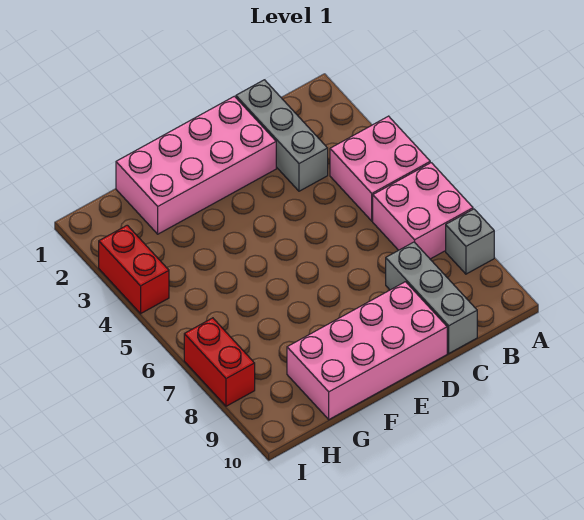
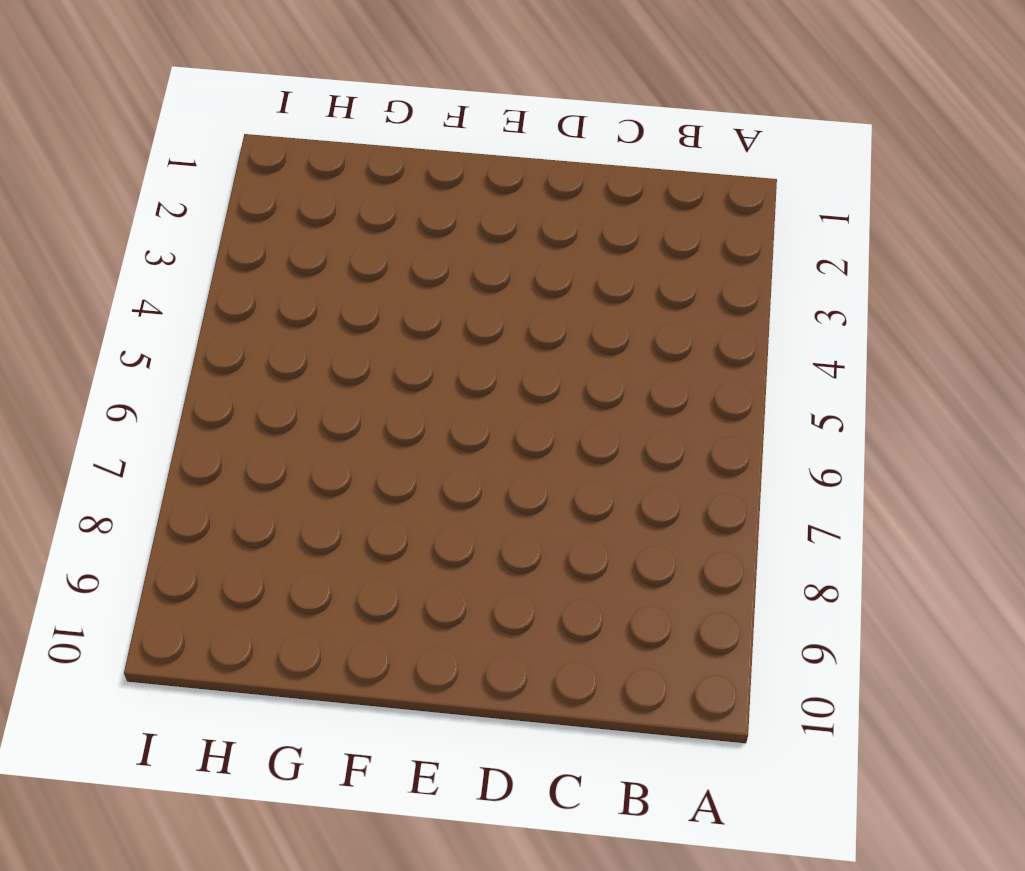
none -> pink 2x2 brick [330,116,430,221]
none -> pink 2x2 brick [373,163,473,259]

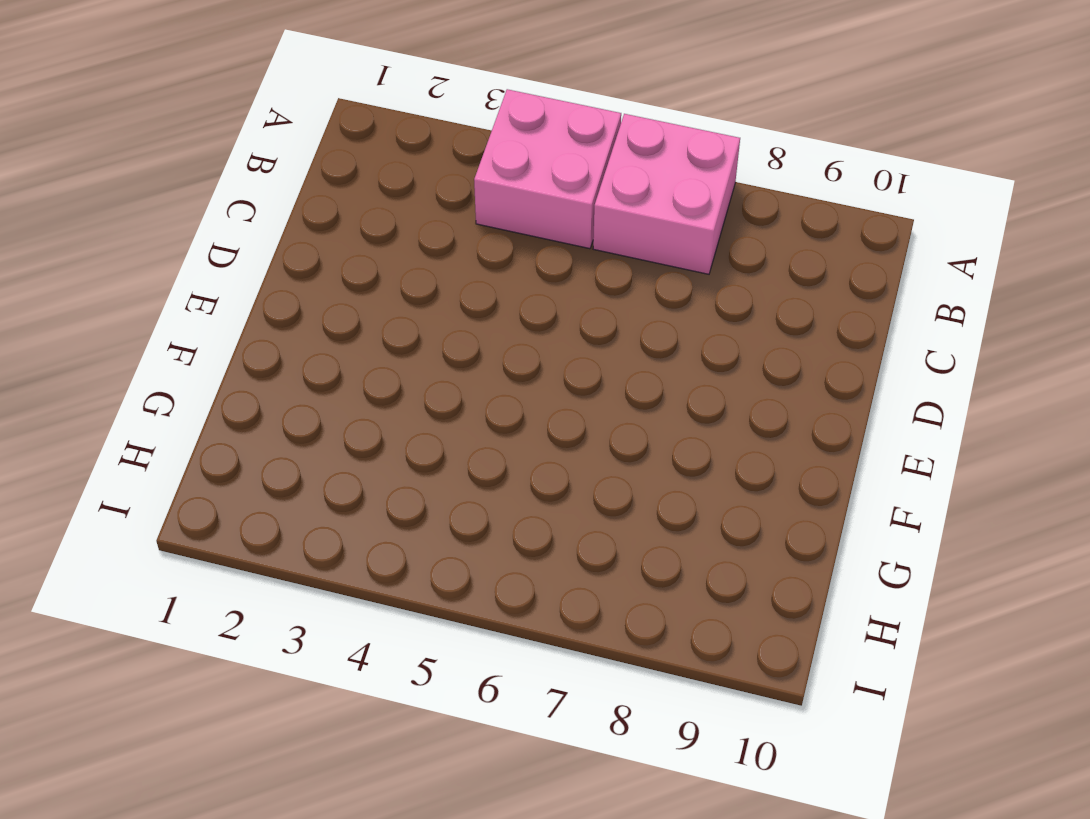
none -> grey 1x1 brick [446,209,494,274]
none -> grey 1x3 brick [236,80,328,191]

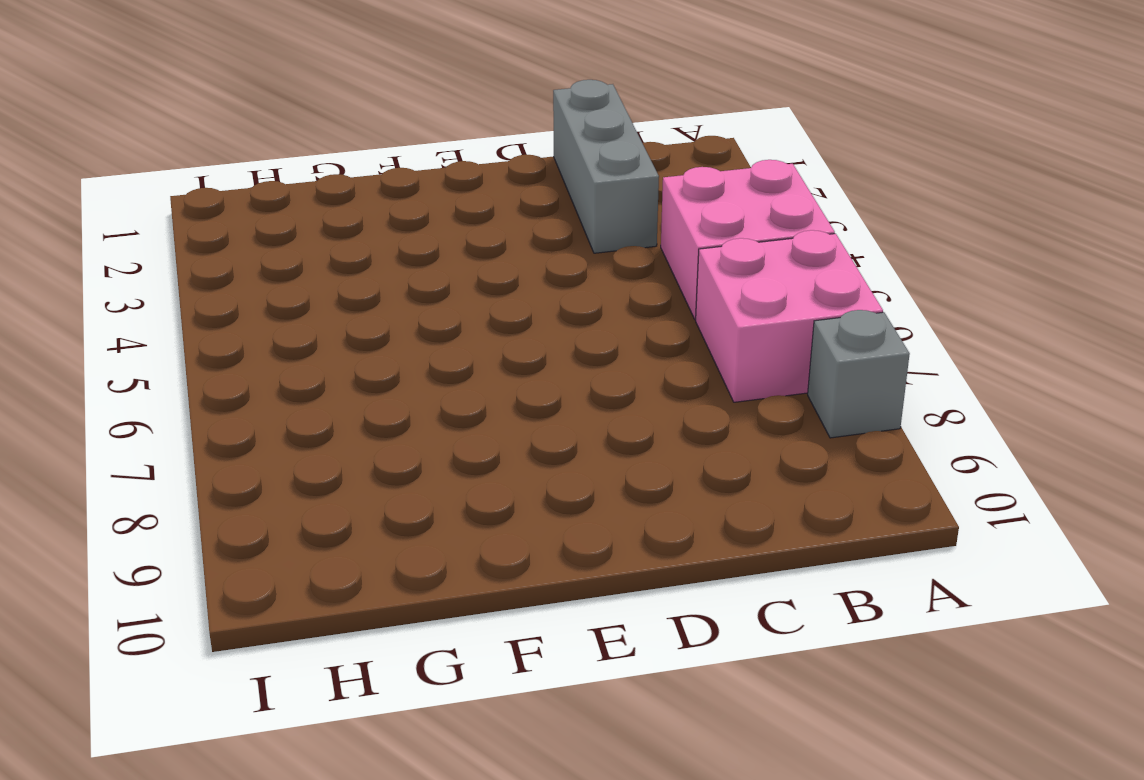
none -> grey 1x3 brick [386,242,477,353]
none -> pink 2x4 brick [116,96,276,234]

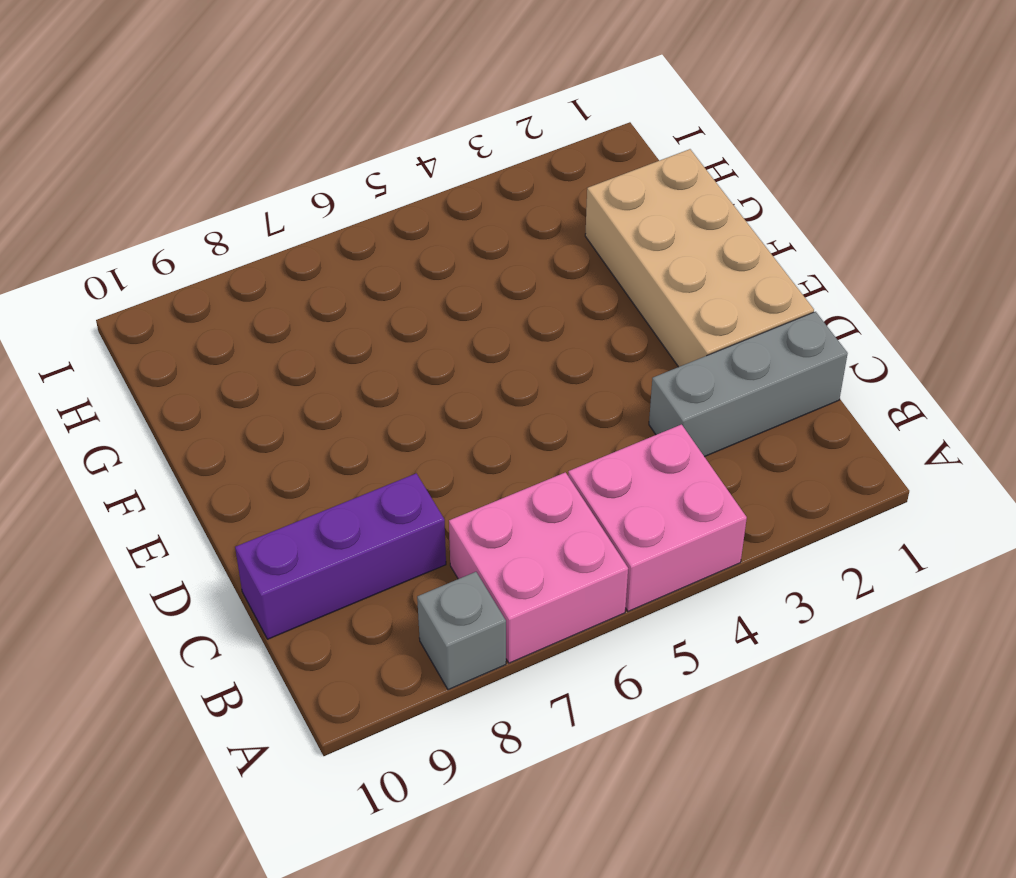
purple 1x3 brick [235,473,446,639] -> grey 1x3 brick [386,242,477,353]
tan 2x4 brick [585,149,814,367] -> pink 2x4 brick [116,96,276,234]
none -> pink 2x4 brick [287,282,447,419]
none -> red 1x2 brick [99,225,169,314]

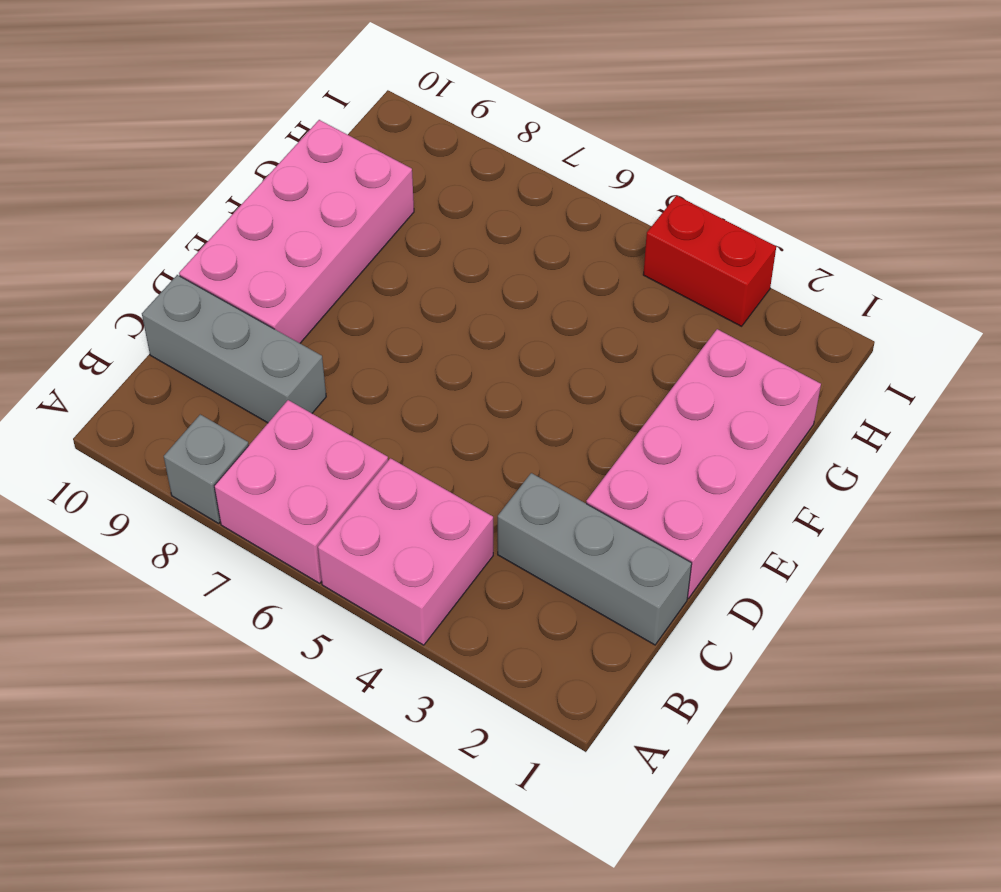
none -> red 1x2 brick [184,318,255,406]

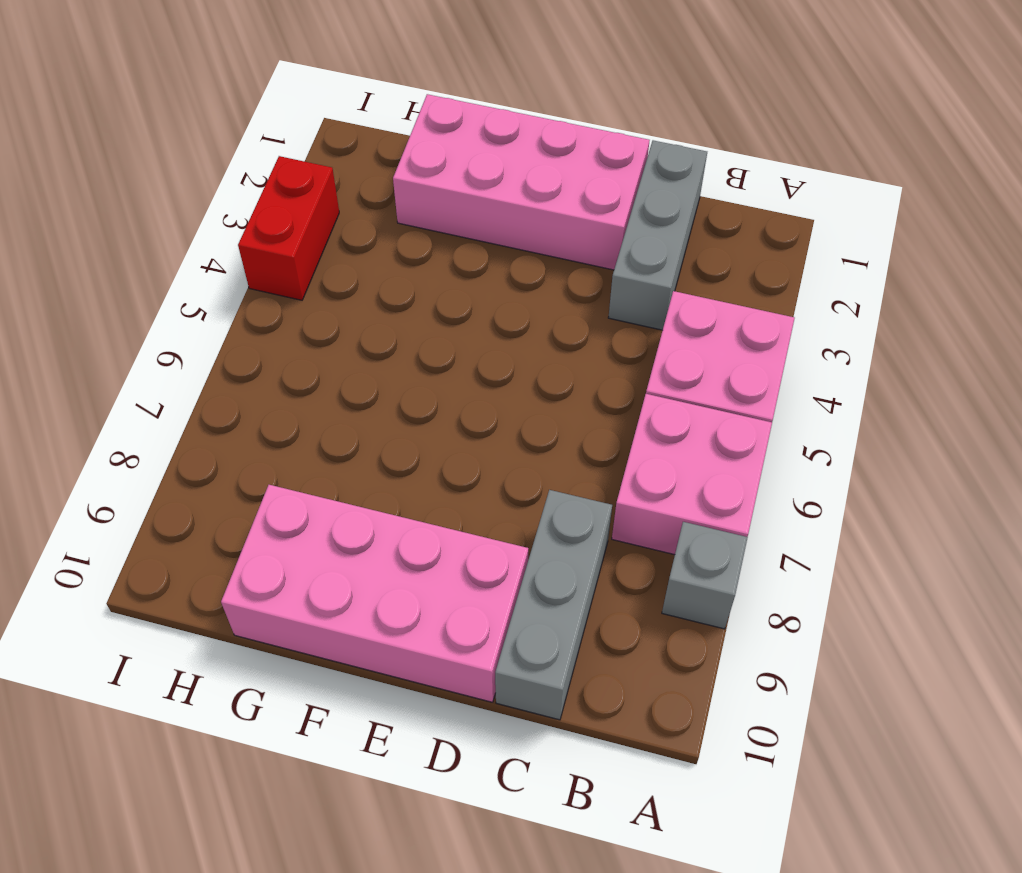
none -> red 1x2 brick [184,318,255,406]

